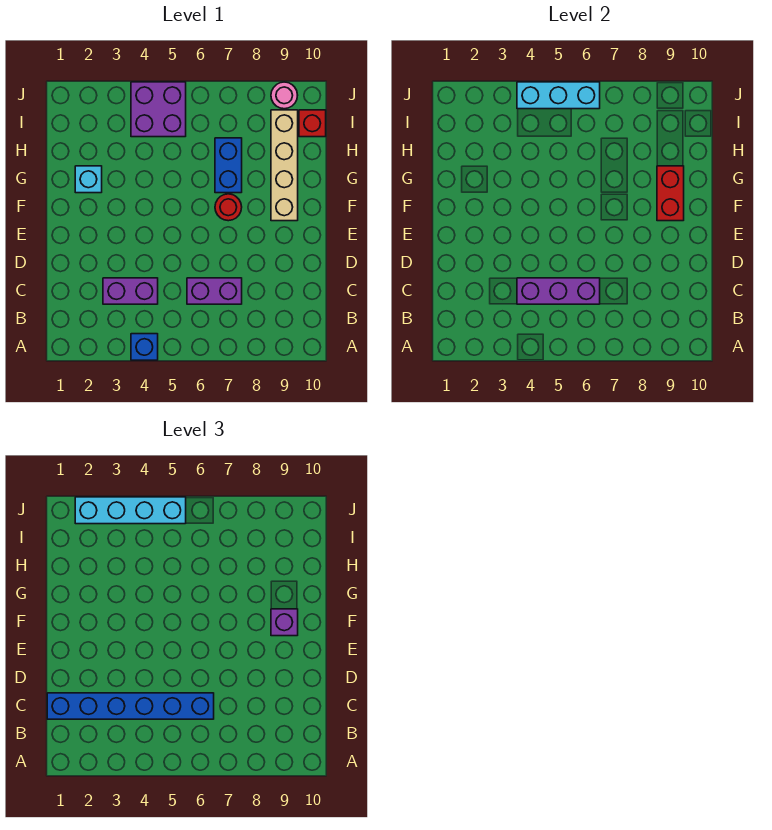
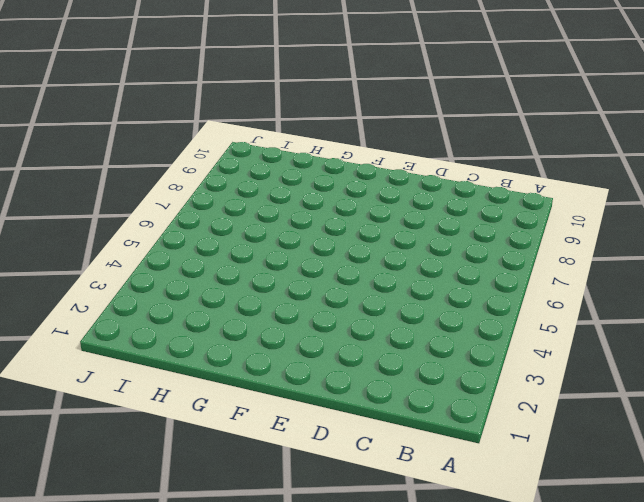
none -> blue 1x1 brick [131,334,158,360]
none -> purple 1x2 brick [103,278,158,304]
none -> purple 1x2 brick [187,278,242,304]

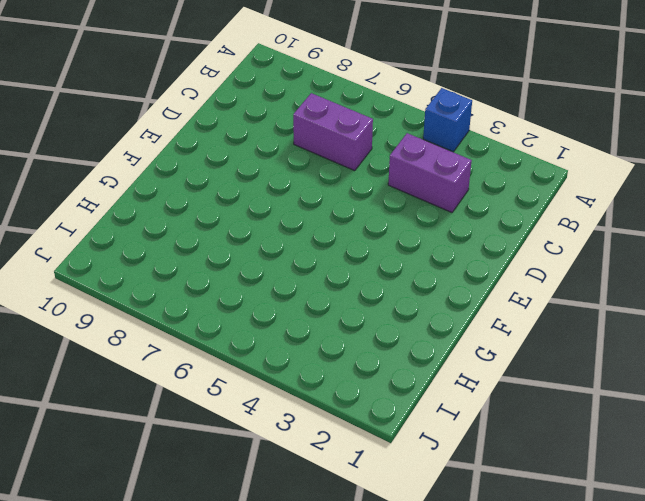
none -> red 1x1 round brick [215,194,242,221]
none -> tan 1x4 brick [271,110,298,221]
none -> cyan 1x1 brick [75,166,102,193]

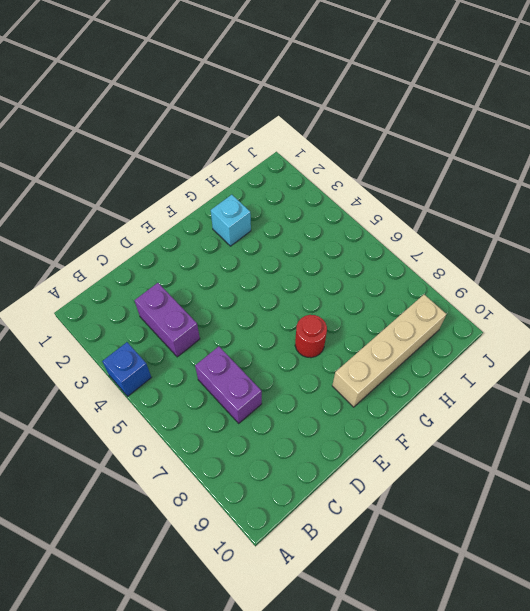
none -> blue 1x2 brick [215,138,242,193]
none -> purple 2x2 brick [131,82,186,137]
none -> red 1x1 brick [299,110,326,137]

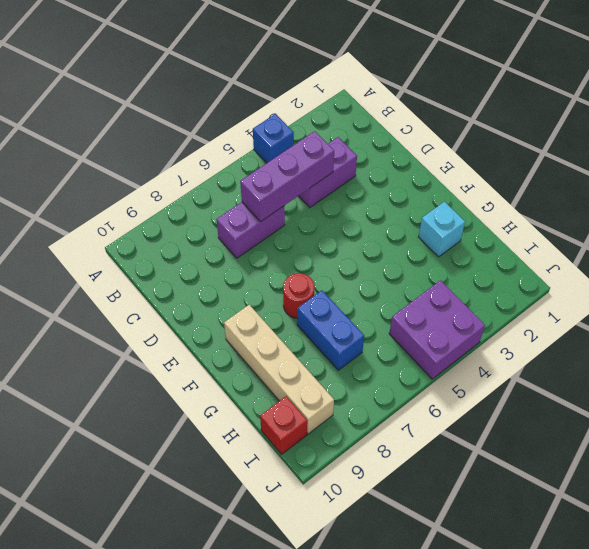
none -> pink 1x1 round brick [271,82,298,109]
none -> red 1x2 brick [657,166,684,221]
none -> cyan 1x3 brick [517,82,600,109]

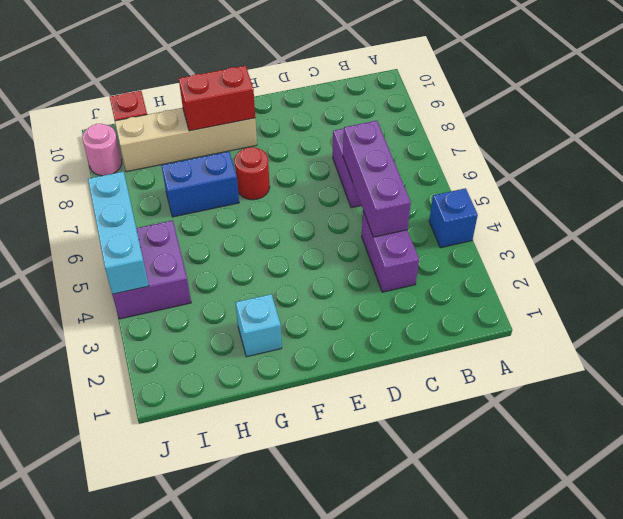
none -> blue 1x6 brick [47,693,214,719]
none -> purple 1x1 brick [271,609,298,636]
none -> cyan 1x4 brick [75,497,186,524]

